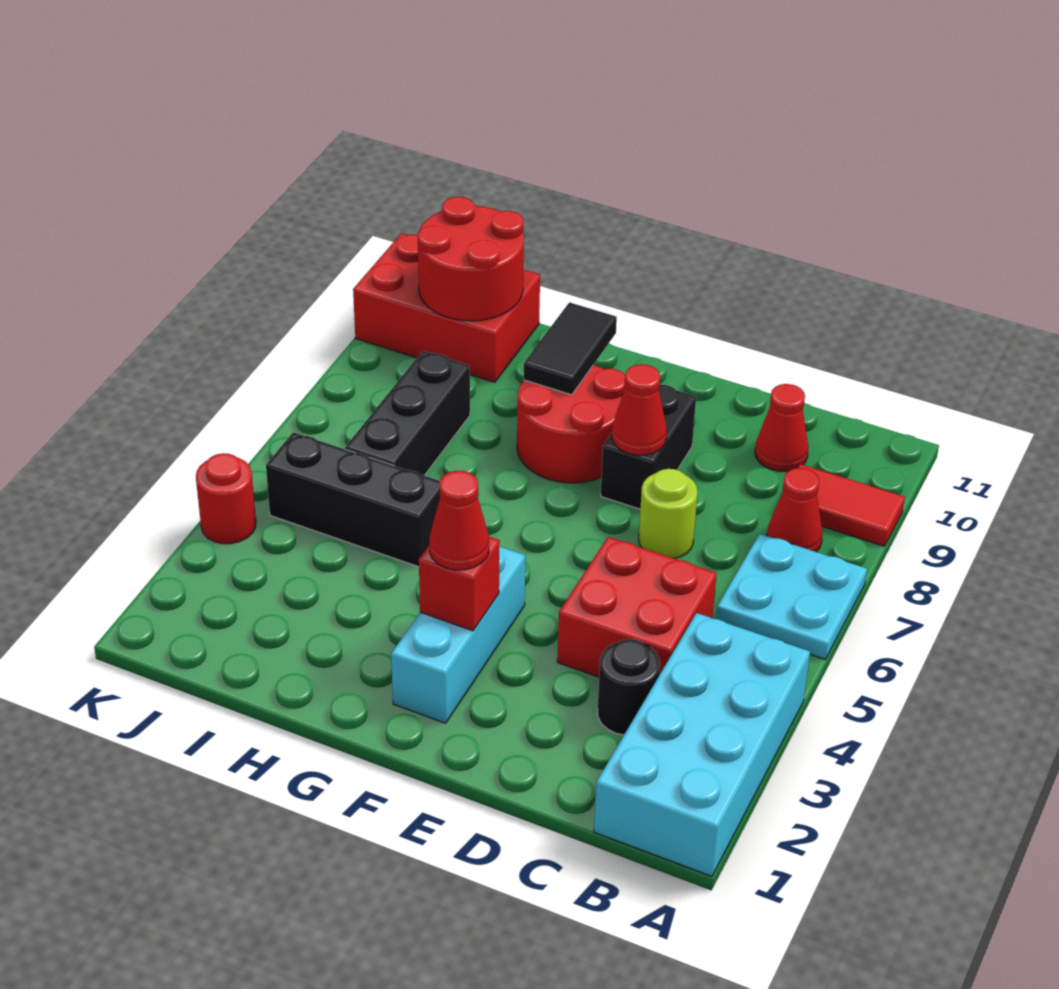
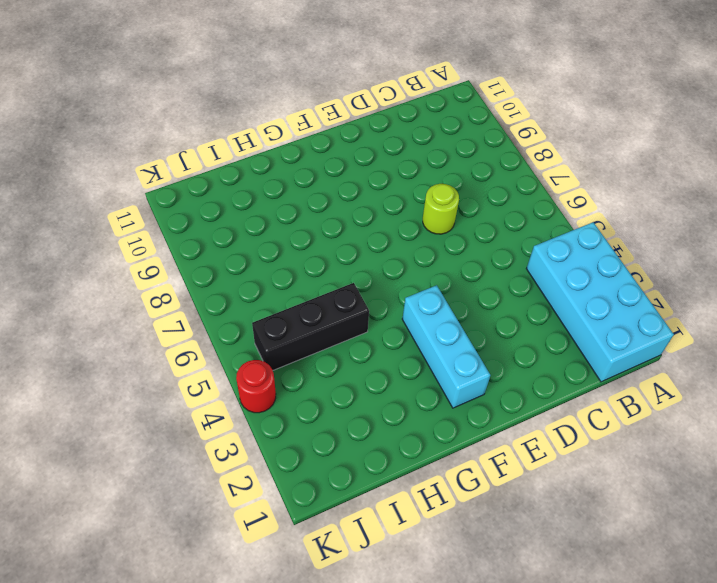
none -> cyan 2x2 plate [716,534,867,659]
none -> red 1x2 tile [798,464,905,546]
none -> red 1x1 cone [767,468,823,552]

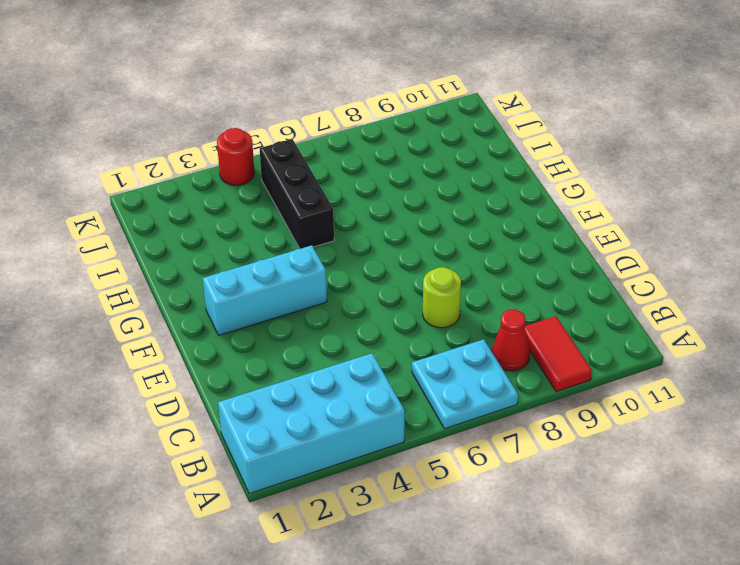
none -> black 1x1 round brick [598,639,660,735]
none -> red 2x2 brick [557,537,717,677]
none -> red 1x1 cone [755,384,808,471]

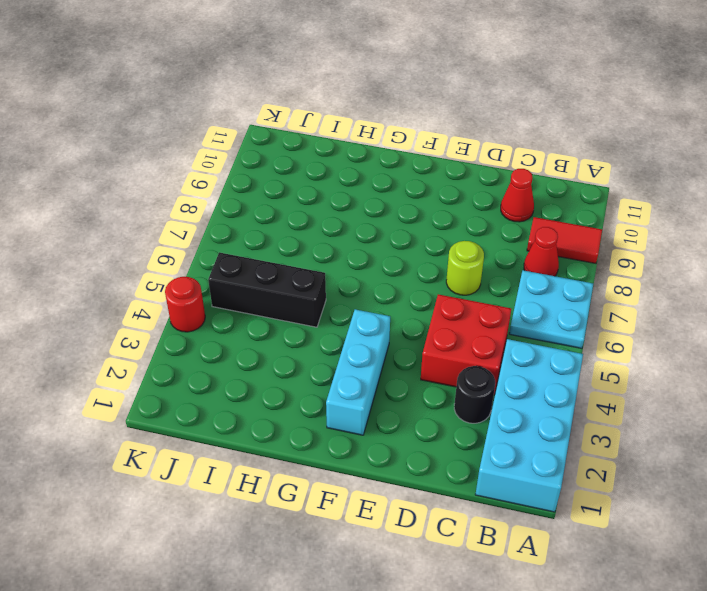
none -> black 1x2 brick [601,384,696,509]
none -> red 2x2 round brick [517,365,625,483]
none -> black 1x3 brick [345,351,470,475]

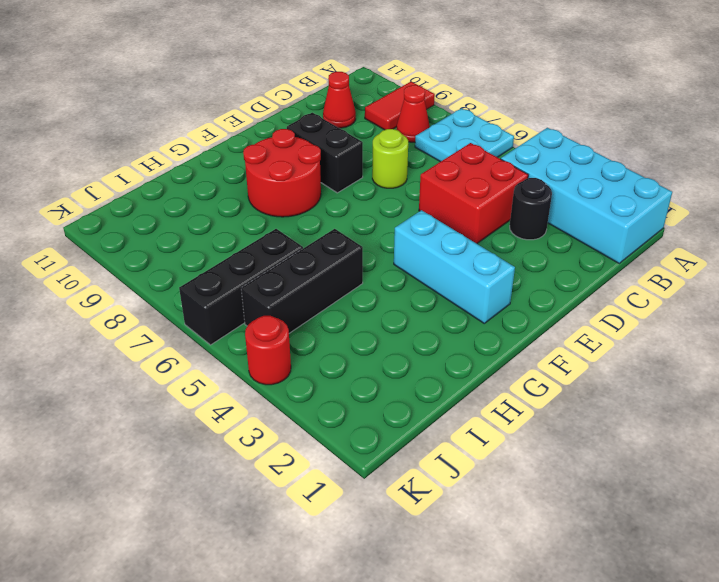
black 1x3 brick [179,229,303,345] -> black 1x3 brick turned to [345,351,470,475]
none -> red 2x3 brick [353,233,540,382]
none -> red 1x1 cone [612,364,667,455]
none -> red 1x1 brick [419,537,500,631]

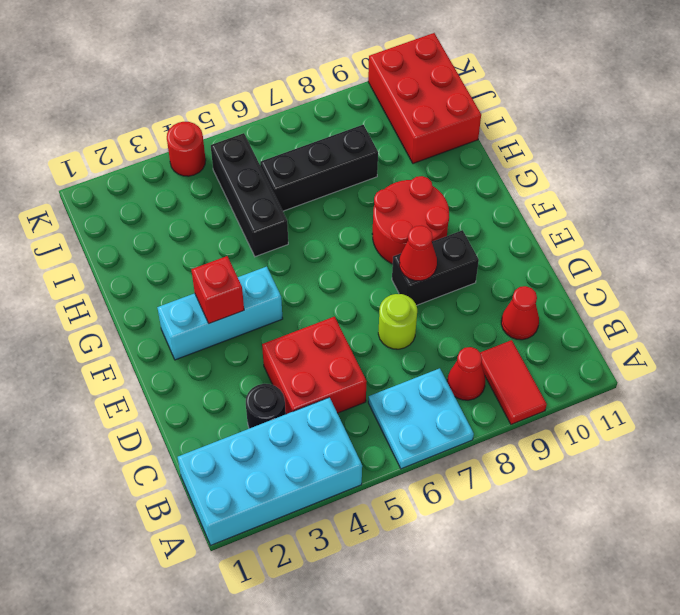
none -> black 1x2 tile [524,302,617,395]
none -> red 2x2 round brick [418,197,524,321]
none -> red 1x1 cone [429,471,489,570]

